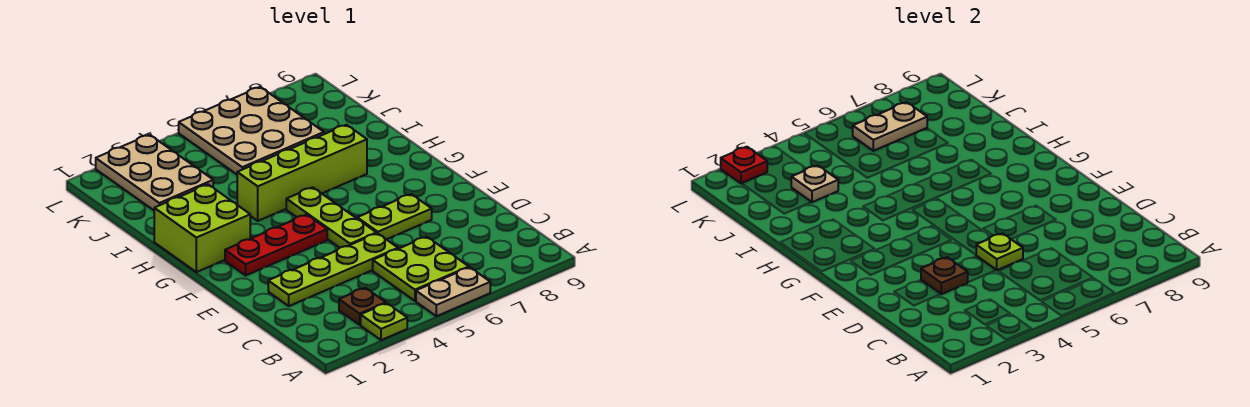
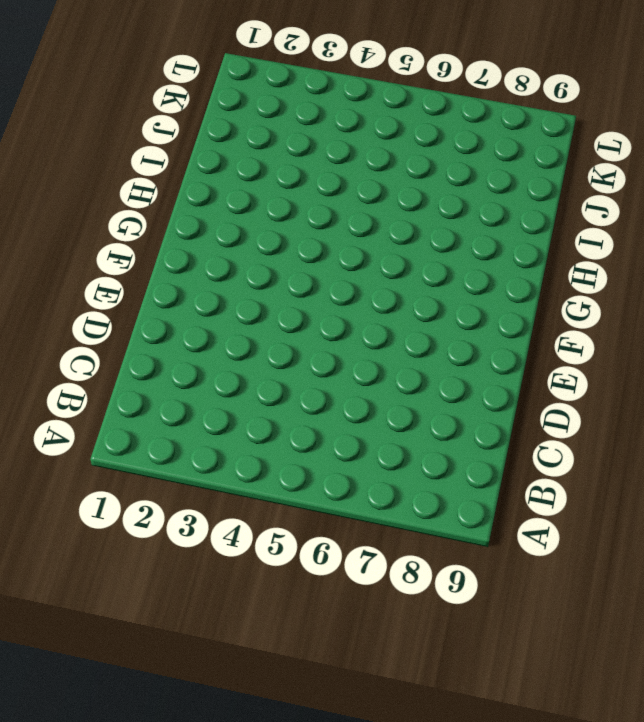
none -> lime 1x1 plate [361,303,407,340]
none -> tan 1x2 plate [416,267,490,316]
none -> brown 1x1 plate [339,288,386,325]

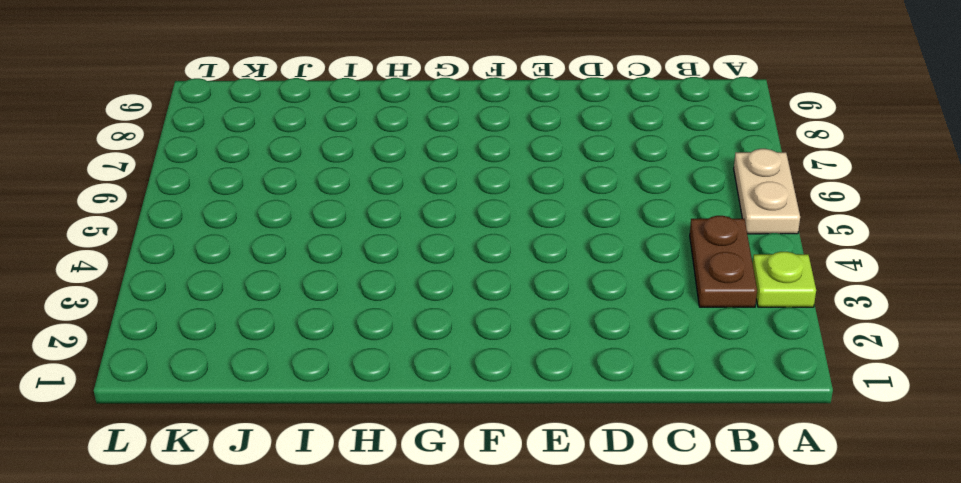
brown 1x2 plate [690,216,757,307] -> brown 1x1 plate [339,288,386,325]
none -> lime 2x2 plate [373,237,469,301]
none -> lime 1x4 plate [268,233,398,306]
none -> lime 1x3 plate [286,187,376,248]

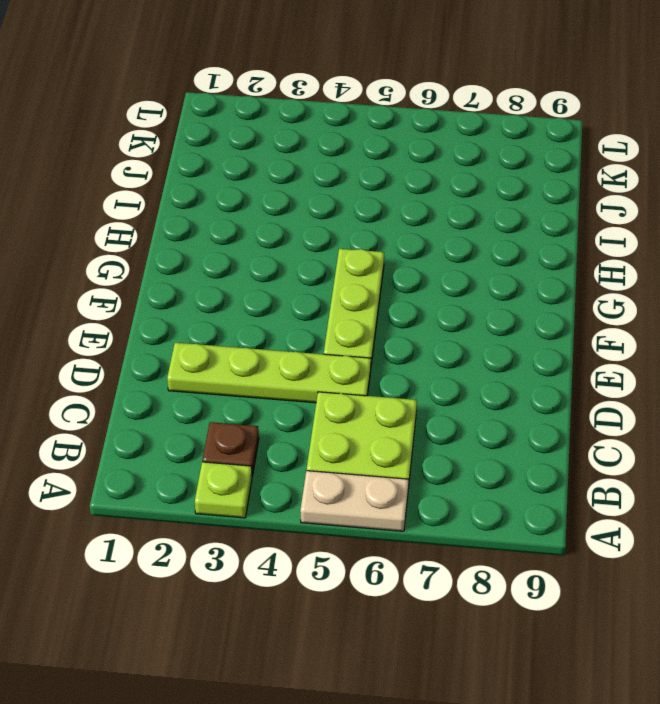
none -> lime 1x2 plate [357,194,432,239]
none -> red 1x3 plate [225,215,327,275]
none -> lime 2x2 brick [154,185,250,272]

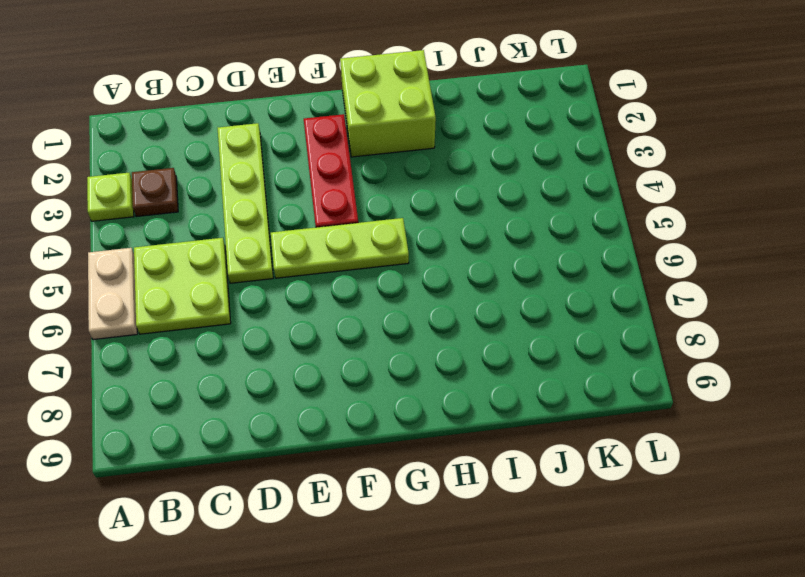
none -> lime 1x2 plate [357,194,432,239]
none -> lime 1x4 brick [237,125,367,221]
none -> tan 2x3 plate [96,135,213,210]

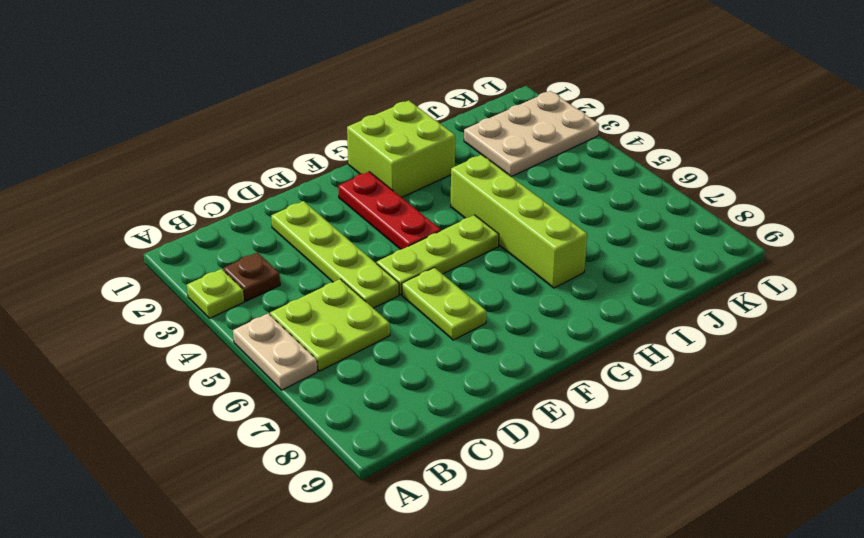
none -> tan 3x3 plate [179,87,324,174]
none -> brown 1x1 plate [921,257,968,294]
none -> lime 1x1 plate [976,233,1023,270]

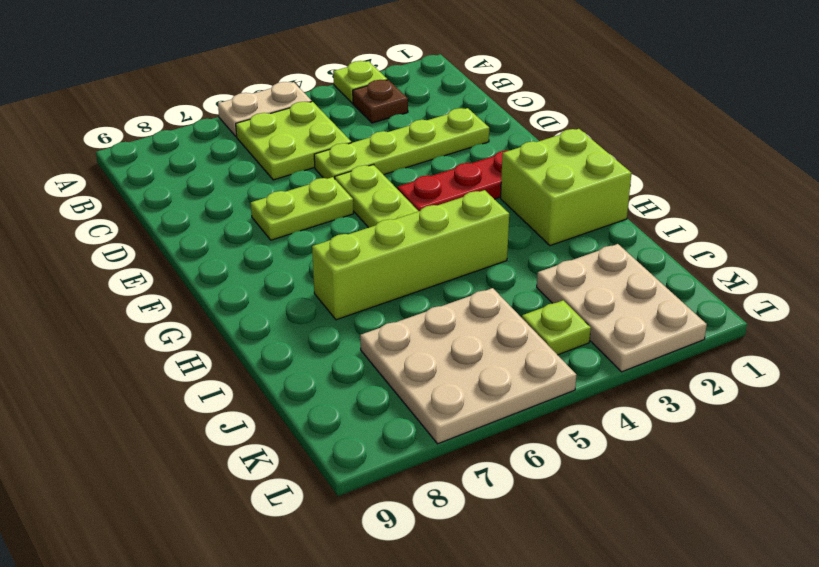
lime 1x1 plate [522,300,591,355] -> lime 1x1 plate moved to [976,233,1023,270]
none -> brown 1x1 plate [921,257,968,294]
none -> tan 1x1 plate [791,165,838,202]
none -> tan 1x2 plate [853,102,927,151]

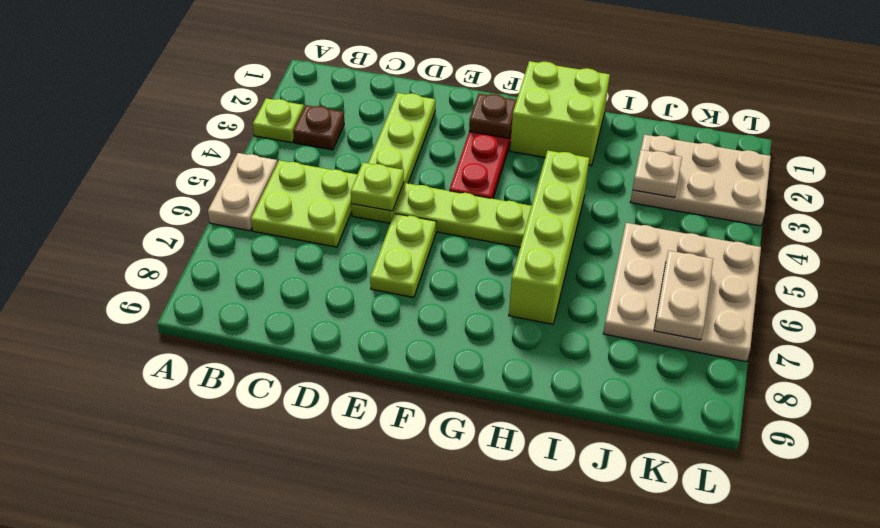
brown 1x1 plate [469,94,517,138] -> brown 1x1 plate moved to [921,257,968,294]
none -> red 1x1 plate [721,147,767,184]

